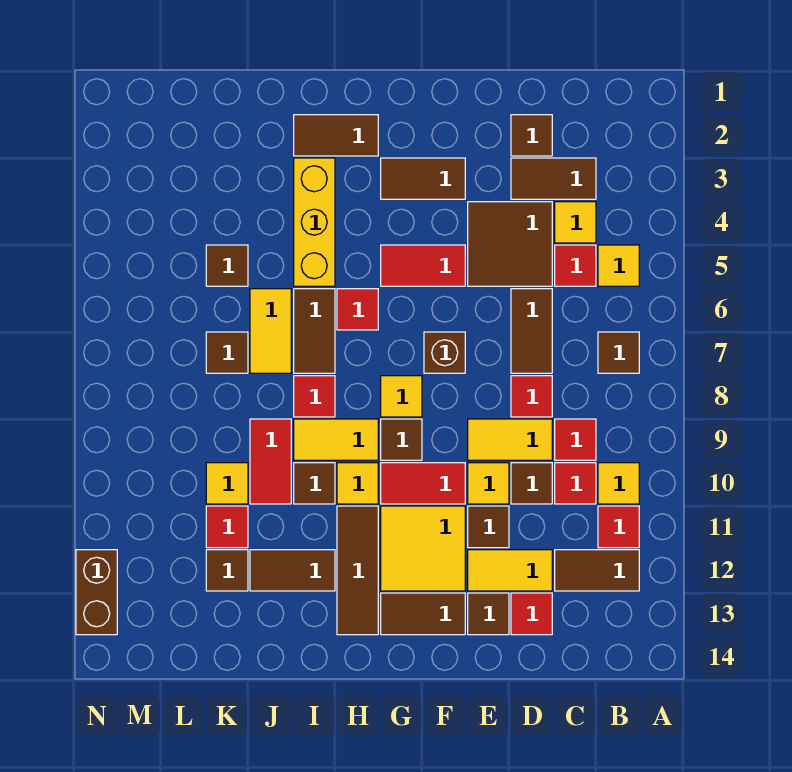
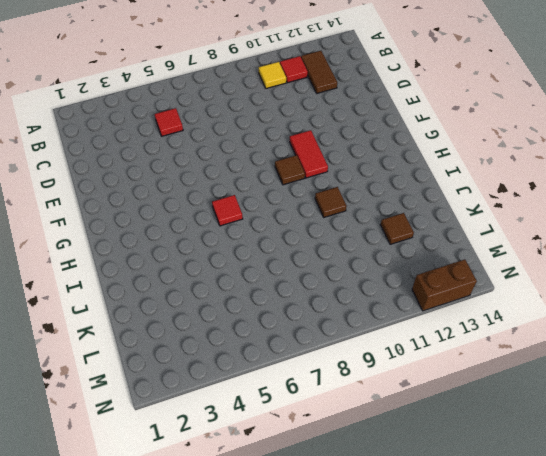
none -> yellow 1x1 tile [598,245,639,286]
none -> brown 1x1 tile [598,332,639,373]
none -> brown 1x2 tile [511,158,596,199]
none -> yellow 1x1 tile [555,202,596,243]

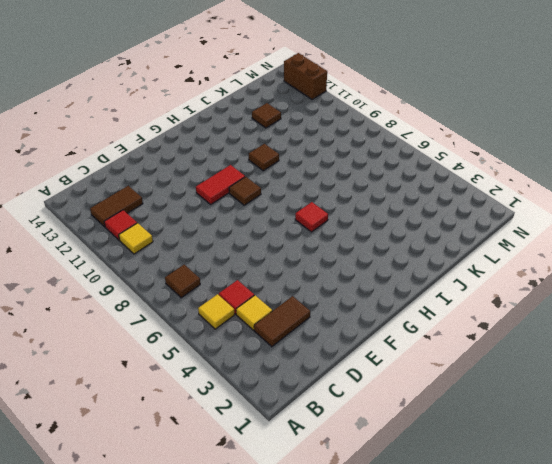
none -> red 1x1 tile [555,419,596,460]
none -> red 1x1 tile [555,463,596,504]
none -> brown 1x1 tile [511,115,552,156]
none -> brown 2x2 tile [468,202,552,286]

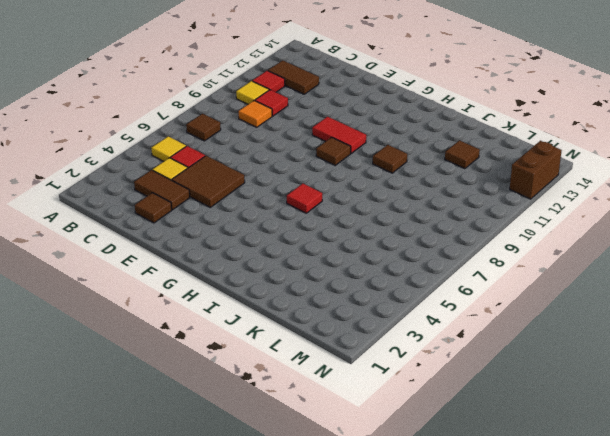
orange 1x1 tile [239,100,272,127] -> red 1x1 tile [555,419,596,460]
none -> brown 1x2 tile [511,289,552,373]
none -> red 1x1 tile [511,376,552,417]
none -> yellow 1x2 tile [468,419,552,460]
none -> brown 1x1 tile [511,463,552,504]

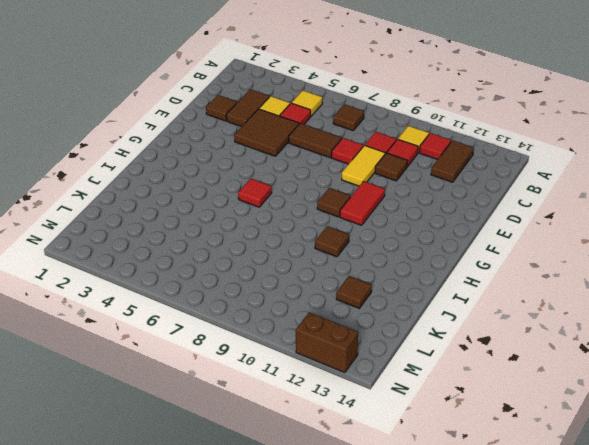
none -> yellow 1x2 tile [468,550,552,591]
none -> red 1x1 tile [511,593,552,635]
none -> yellow 1x1 tile [468,463,509,504]
none -> brown 1x1 tile [468,506,509,548]

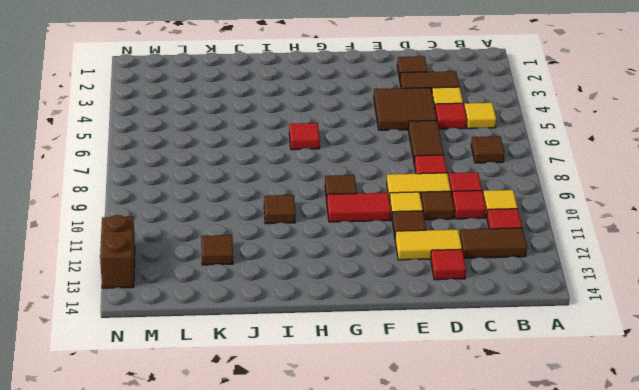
none -> brown 1x1 tile [468,593,509,635]
none -> brown 1x2 tile [381,158,465,199]
none -> red 1x2 tile [381,245,465,286]
none -> brown 1x1 brick [424,332,465,373]

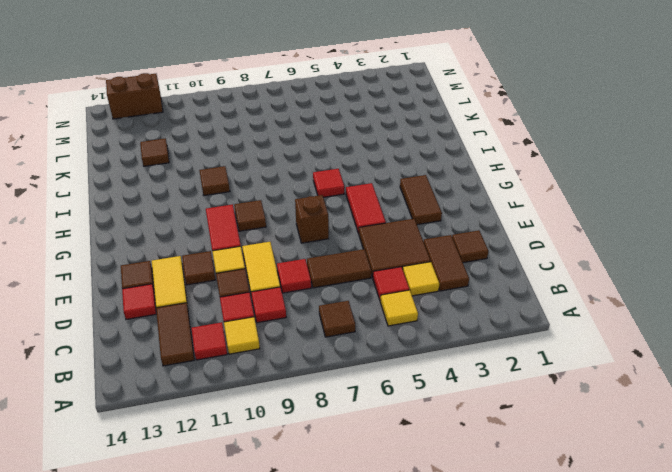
none -> yellow 2x2 tile [381,506,465,591]
none -> brown 1x2 tile [381,593,465,635]
none -> yellow 1x1 tile [381,376,422,417]
none -> brown 1x2 tile [294,115,378,156]

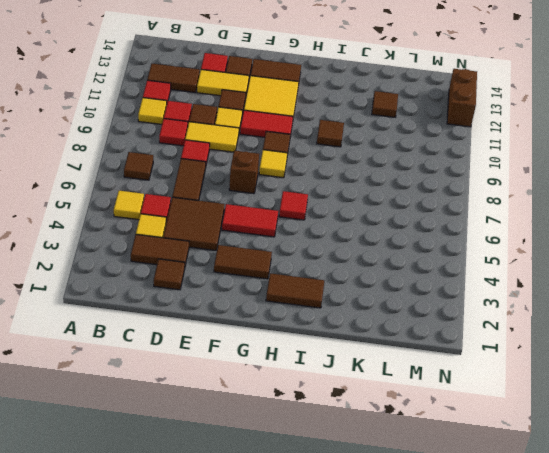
none -> yellow 1x2 tile [294,419,378,460]
none -> yellow 1x1 tile [337,463,378,504]
none -> brown 1x3 tile [337,506,378,635]
none -> yellow 1x3 brick [294,158,335,286]

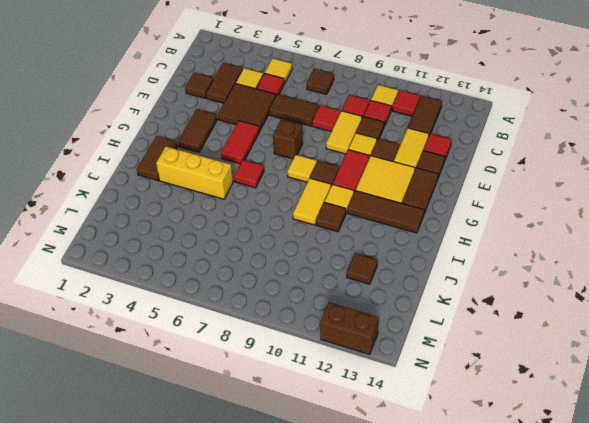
none -> brown 1x2 tile [294,289,335,373]
none -> red 1x1 tile [294,376,335,417]
none -> brown 1x2 tile [250,550,335,591]
none -> yellow 1x2 tile [250,289,291,373]

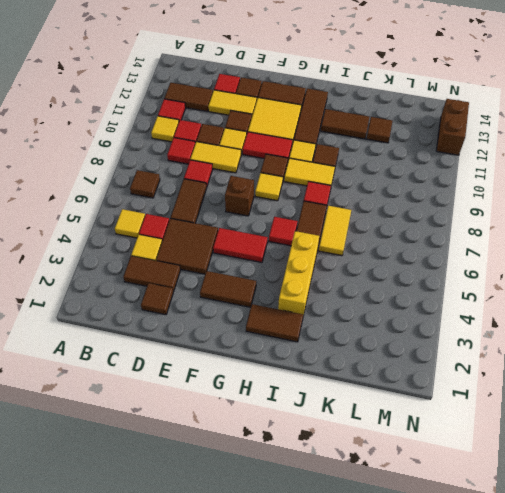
none -> red 1x2 tile [250,419,291,504]
none -> brown 1x1 tile [206,245,248,286]
none -> brown 1x1 tile [206,332,248,373]
none -> yellow 1x1 tile [206,463,248,504]

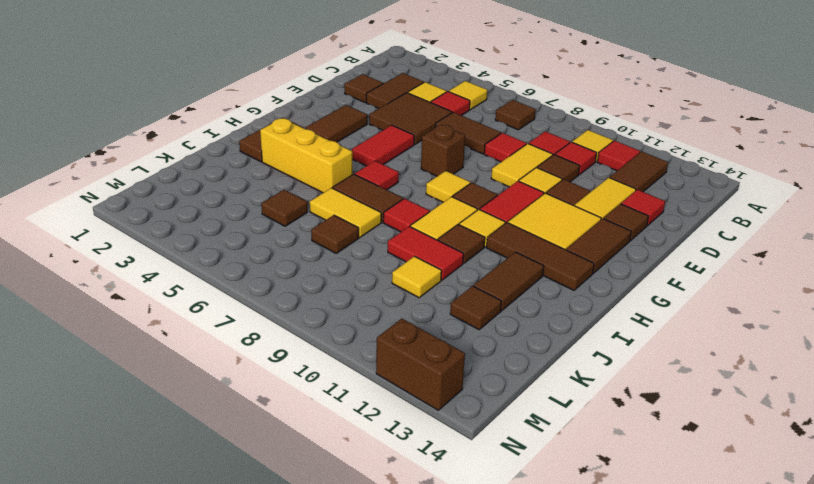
none -> red 1x1 tile [206,506,248,548]

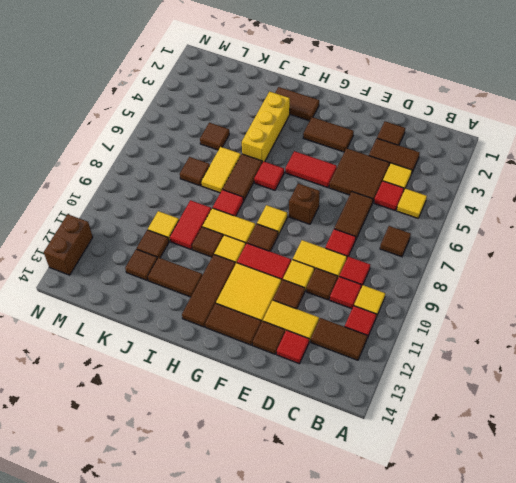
brown 1x1 tile [137,230,169,258] -> red 1x1 tile [206,506,248,548]

